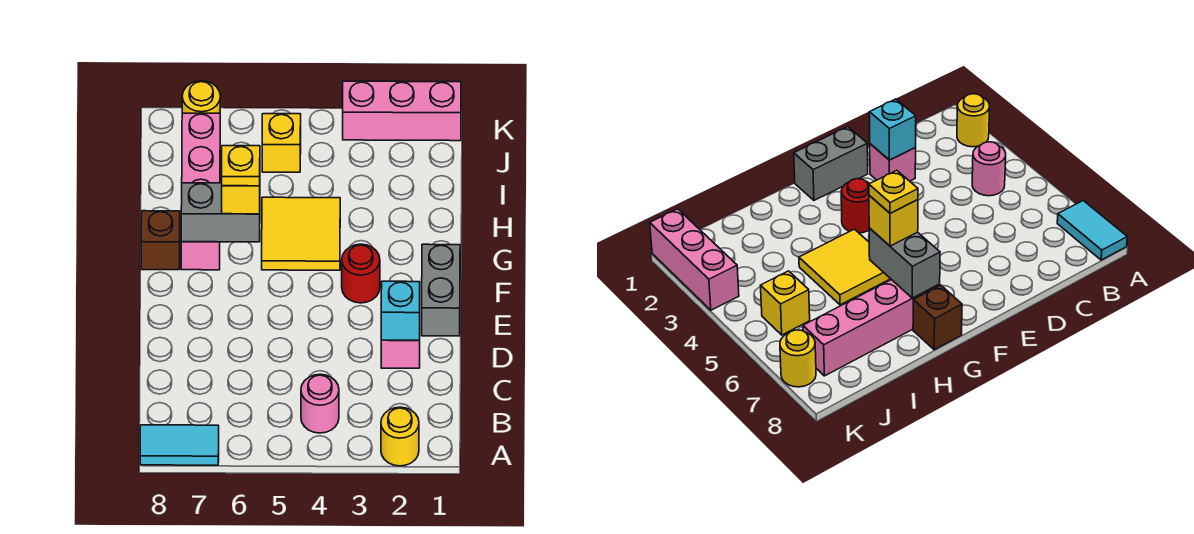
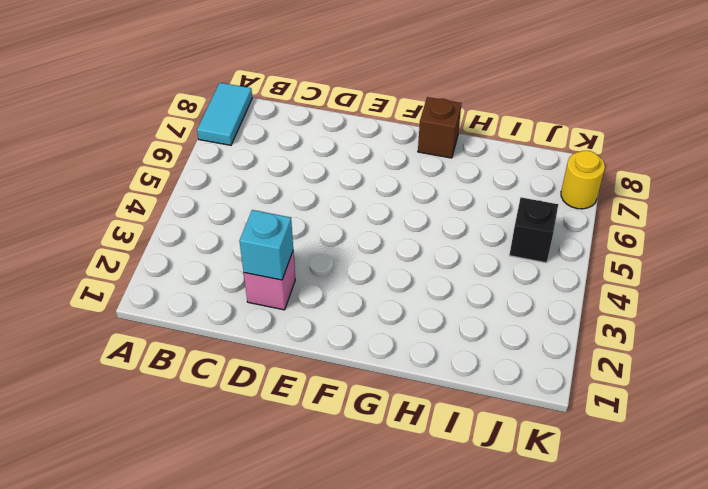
black 1x1 brick [510,197,558,263] -> yellow 1x1 brick [262,114,301,172]
none -> yellow 1x1 round brick [381,407,419,466]
none -> pink 1x1 round brick [301,374,339,433]
none -> grey 1x2 brick [422,244,460,336]

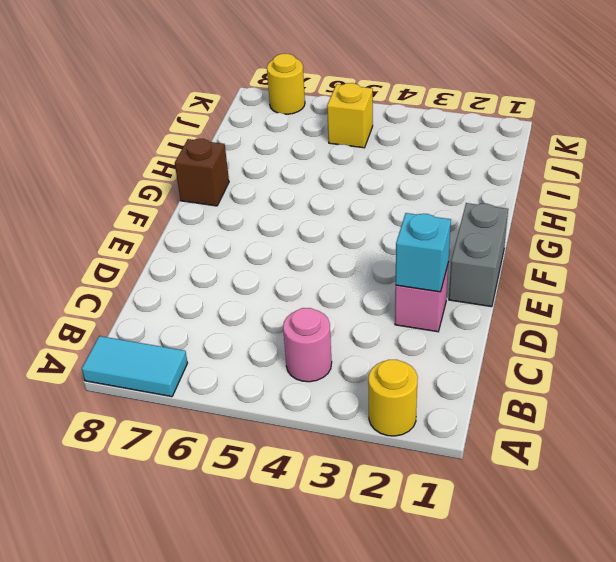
none -> red 1x1 round brick [342,244,380,303]
none -> yellow 2x2 tile [262,197,340,270]
none -> pink 1x4 brick [181,113,220,270]

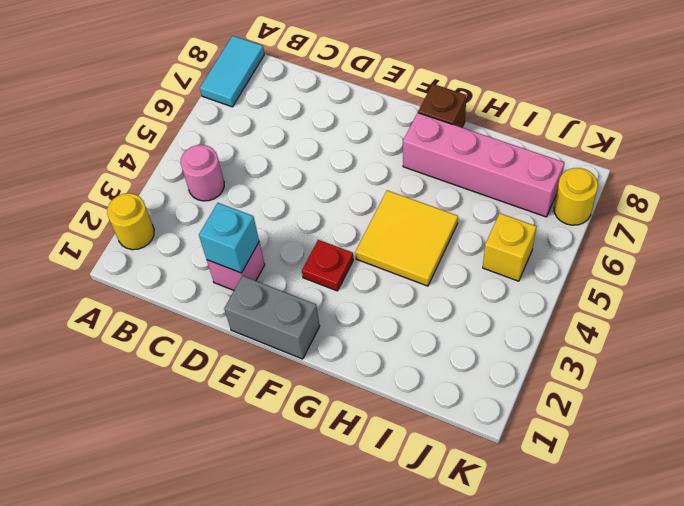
red 1x1 plate [302,240,353,291] -> red 1x1 round brick [342,244,380,303]
none -> pink 1x3 brick [343,81,461,141]
none -> grey 1x2 brick [181,183,260,242]
none -> yellow 1x1 brick [222,186,260,214]

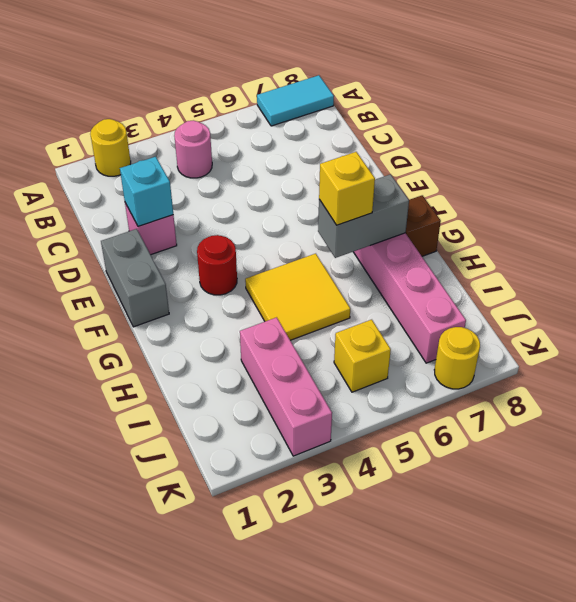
pink 1x3 brick [240,317,332,456] -> pink 1x3 brick turned to [343,81,461,141]
none -> yellow 1x1 plate [222,146,260,186]

